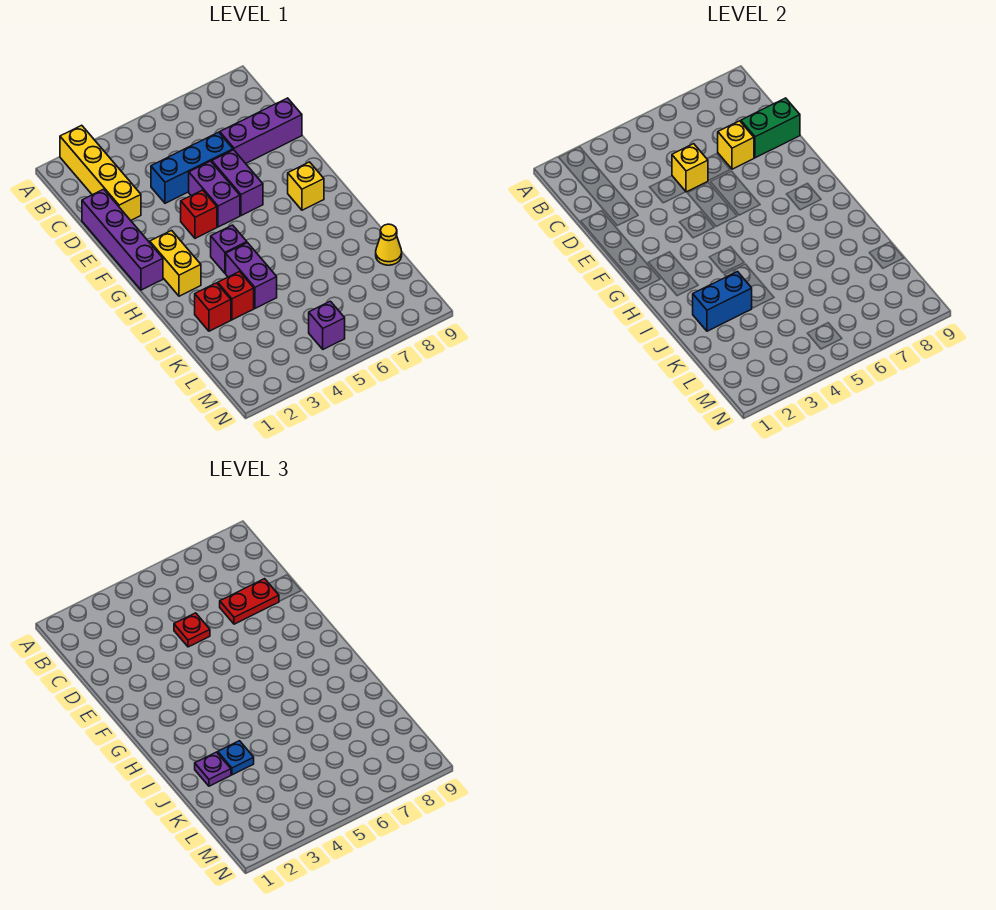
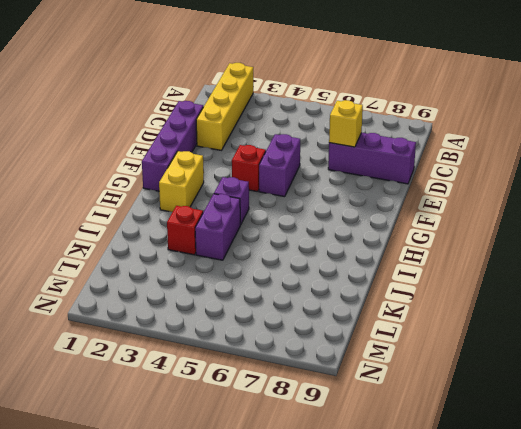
none -> blue 1x3 brick [151,132,233,203]
none -> purple 1x2 brick [212,150,263,216]
none -> yellow 1x1 brick [288,162,324,210]

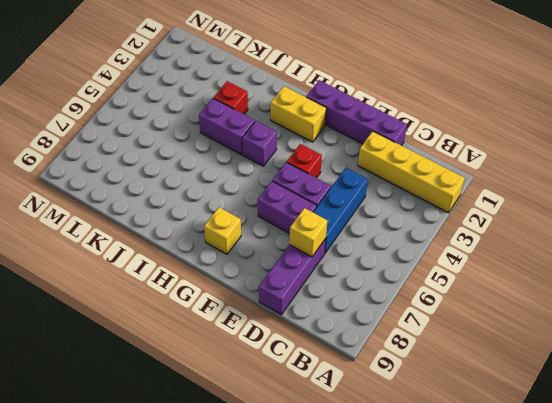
none -> red 1x1 brick [195,283,231,331]
none -> yellow 1x1 cone [376,224,402,265]
none -> purple 1x1 brick [309,301,345,349]

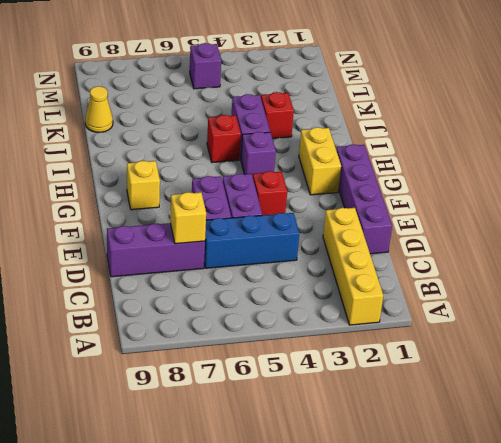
red 1x1 brick [207,115,241,162] -> red 1x1 brick moved to [195,283,231,331]
none -> yellow 1x1 brick [672,144,708,192]
none -> green 1x2 brick [741,98,800,158]
none -> blue 1x2 brick [693,272,752,331]

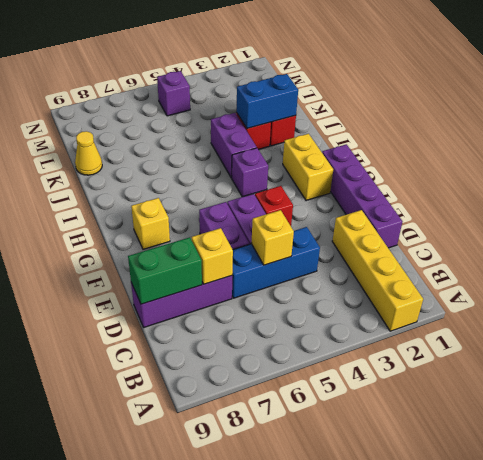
none -> red 1x1 plate [174,613,210,647]
none -> red 1x2 plate [220,579,279,624]
none -> purple 1x1 plate [195,752,231,786]

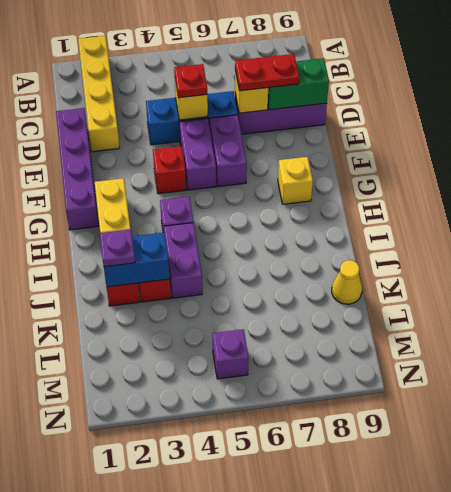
none -> blue 1x1 plate [218,741,254,775]

